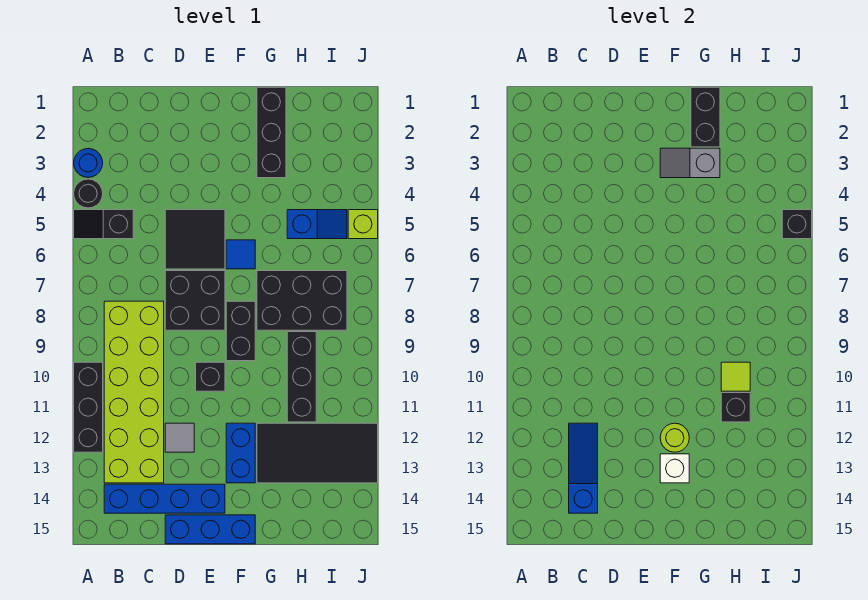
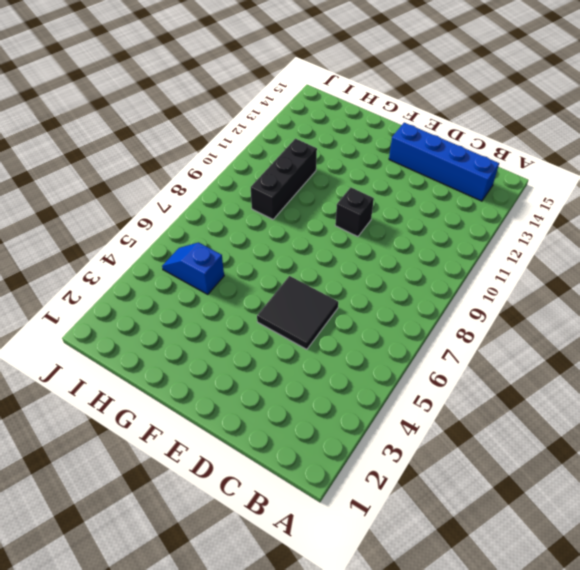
none -> blue 1x1 round brick [74,149,103,178]
none -> black 1x1 round brick [74,179,103,208]
none -> black 1x2 slope [74,210,133,239]

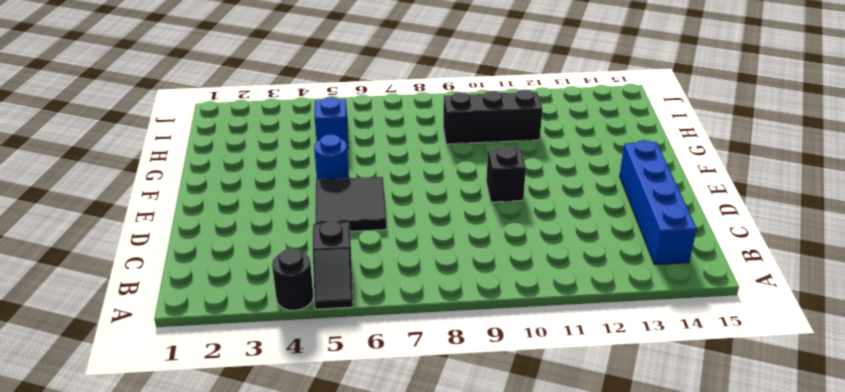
blue 1x1 round brick [314,134,349,180] -> blue 1x1 round brick moved to [74,149,103,178]
none -> black 1x3 brick [74,362,103,452]
none -> lime 2x6 brick [104,301,164,483]
none -> black 2x2 brick [165,271,225,330]

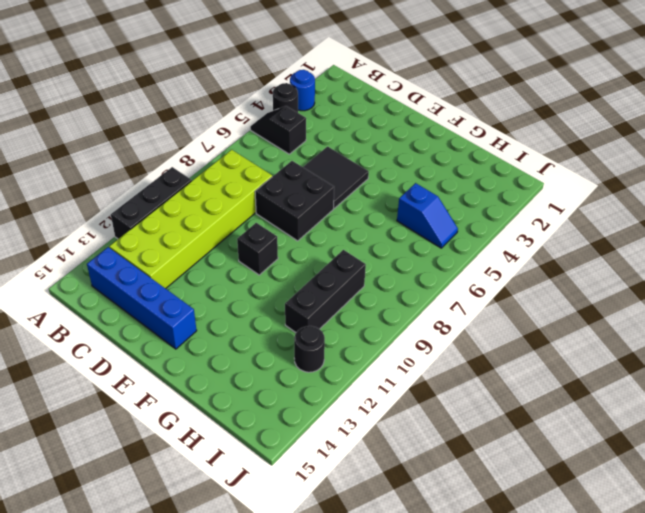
black 1x1 round brick [294,326,325,372] -> black 2x4 tile [257,423,378,483]
none -> grey 1x1 tile [165,423,194,452]
none -> blue 1x3 brick [165,515,255,544]
none -> blue 1x1 tile [226,240,255,269]

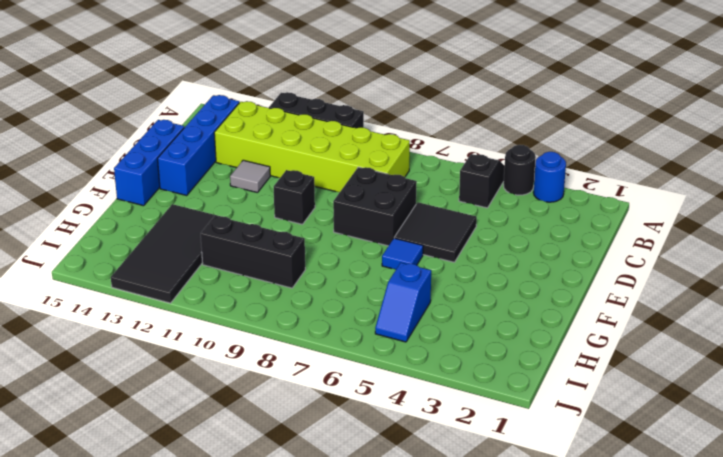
none -> black 1x2 brick [226,301,255,361]
none -> blue 1x2 brick [226,423,255,483]
none -> black 1x3 brick [257,87,286,178]

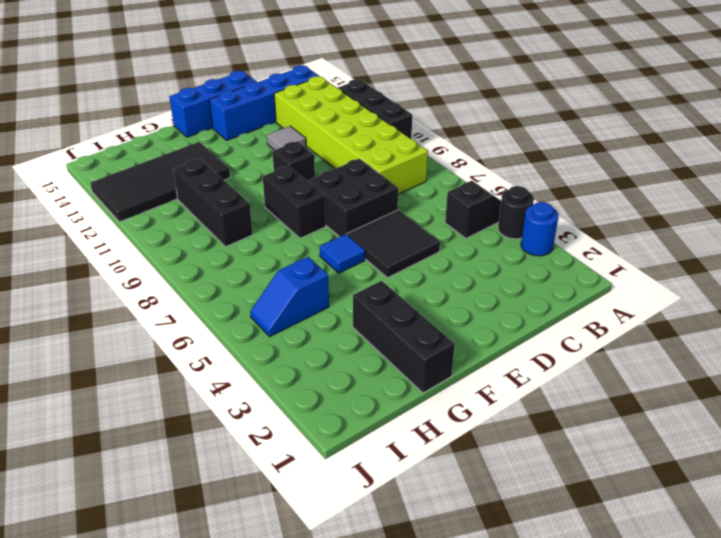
none -> blue 1x2 brick [226,423,255,483]
none -> black 2x3 brick [257,271,347,330]
none -> lime 1x1 brick [348,210,378,239]

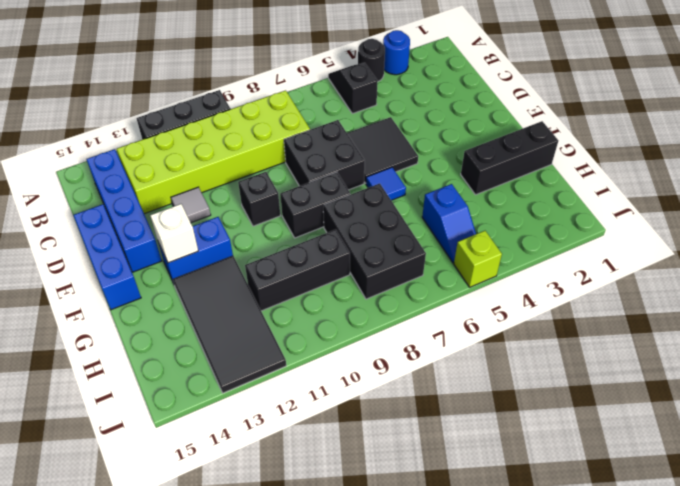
none -> blue 1x3 slope [569,423,598,513]
none -> grey 1x2 slope [660,148,720,178]
none -> lime 1x1 round brick [660,423,689,452]

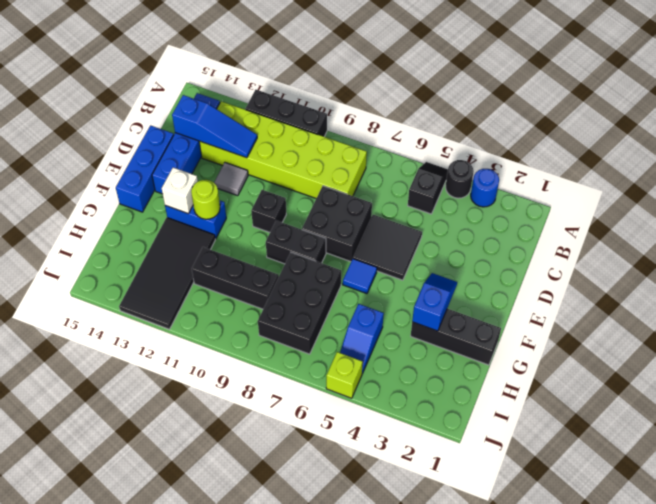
blue 1x2 slope [412,273,457,331] -> grey 1x2 slope [660,148,720,178]
none -> black 1x2 brick [691,87,720,147]
none -> lime 1x1 tile [721,362,750,391]
none -> black 1x1 brick [721,393,750,422]

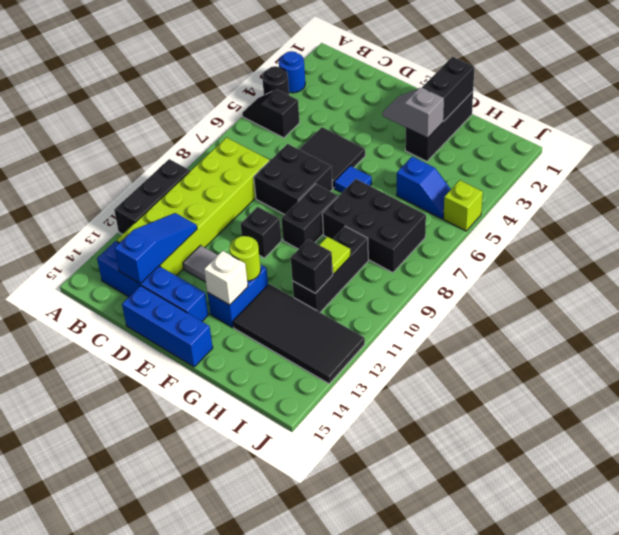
none -> black 1x1 brick [782,210,812,239]

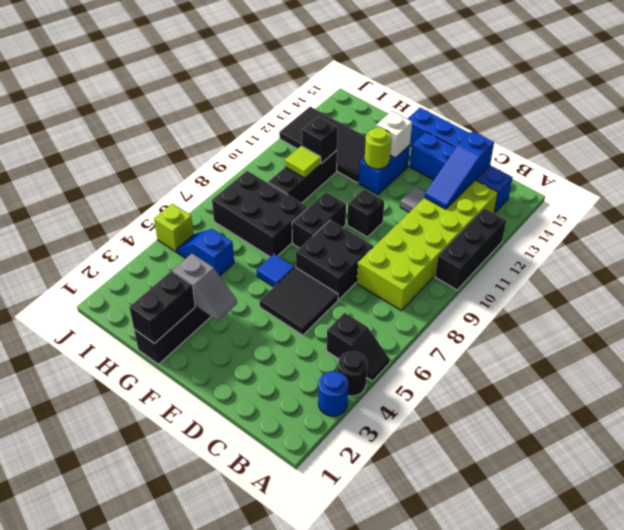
none -> black 1x1 brick [782,210,812,239]

